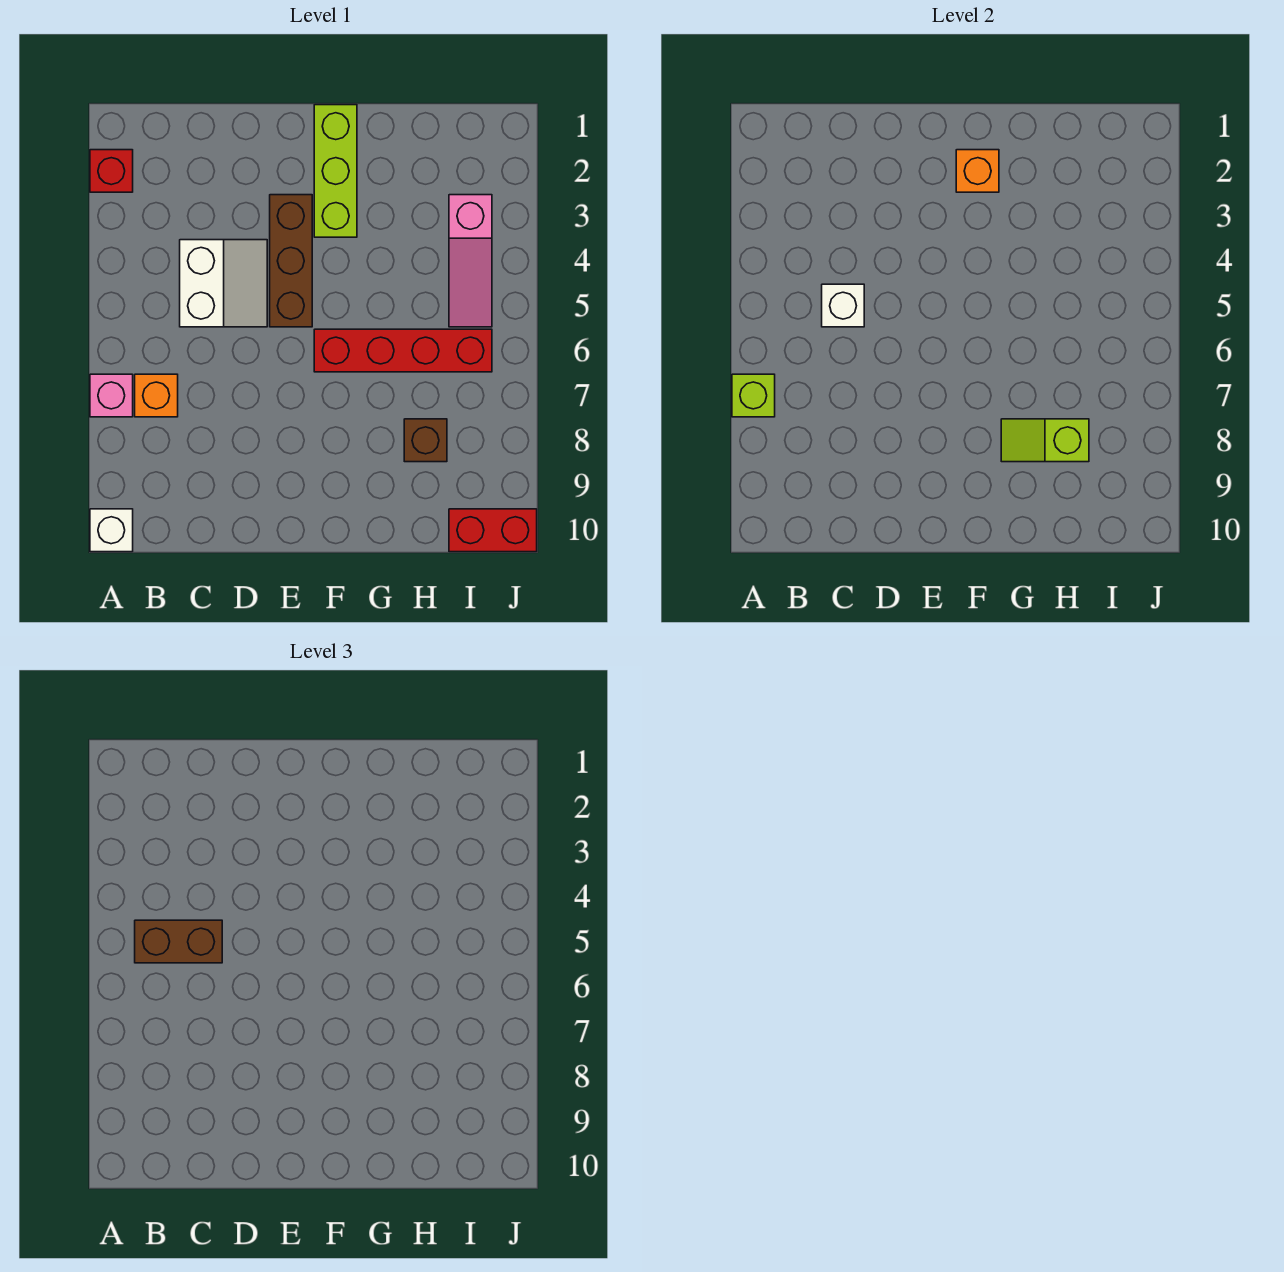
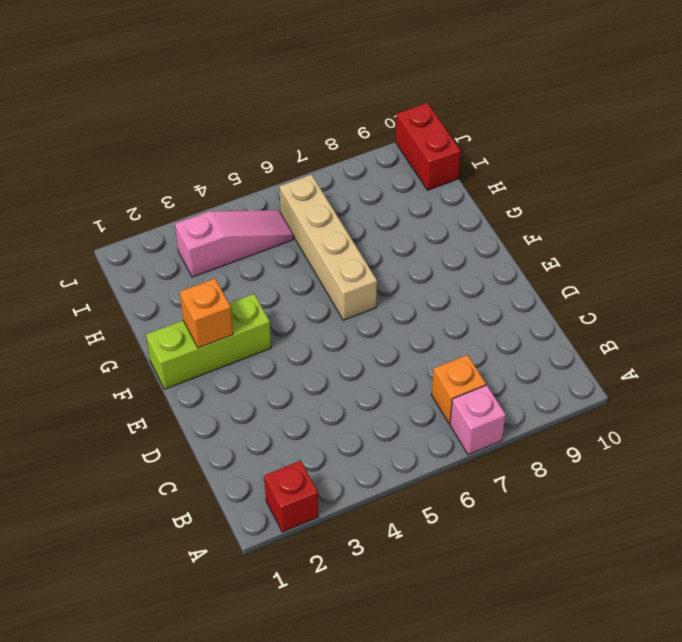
tan 1x4 brick [279,175,377,320] -> red 1x4 brick [314,329,492,372]
none -> white 1x1 brick [90,509,133,552]
none -> white 2x2 slope [180,240,267,327]
none -> brown 1x3 brick [270,195,312,327]

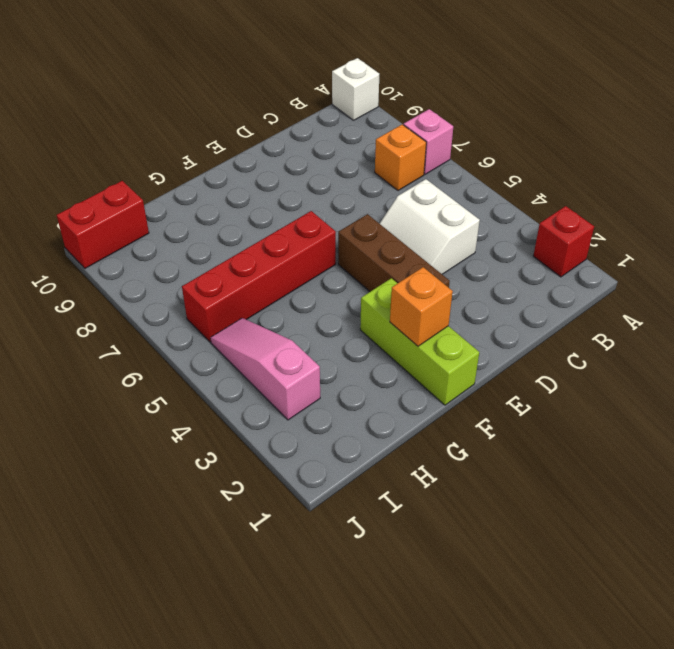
none -> brown 1x1 brick [404,419,447,462]
none -> lime 1x1 brick [732,374,775,417]
none -> white 1x1 brick [822,284,864,327]

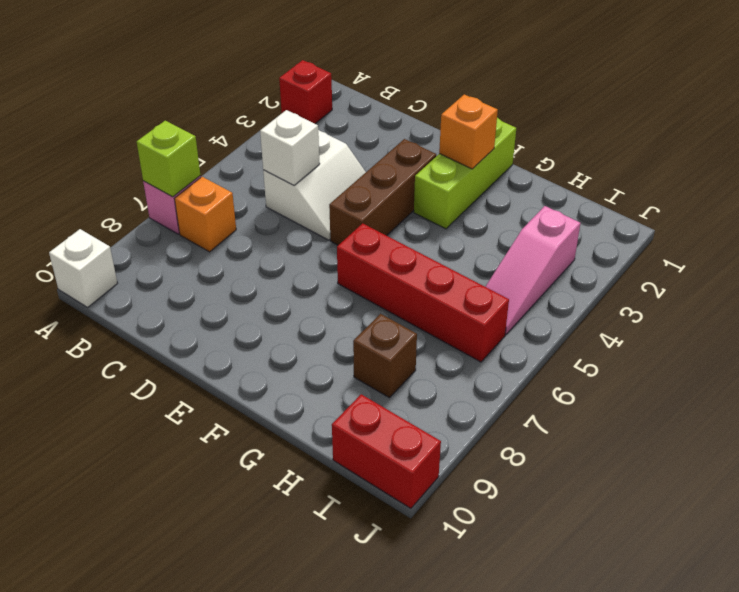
none -> lime 1x2 slope [1001,419,1089,462]
none -> brown 1x2 brick [135,920,222,963]

